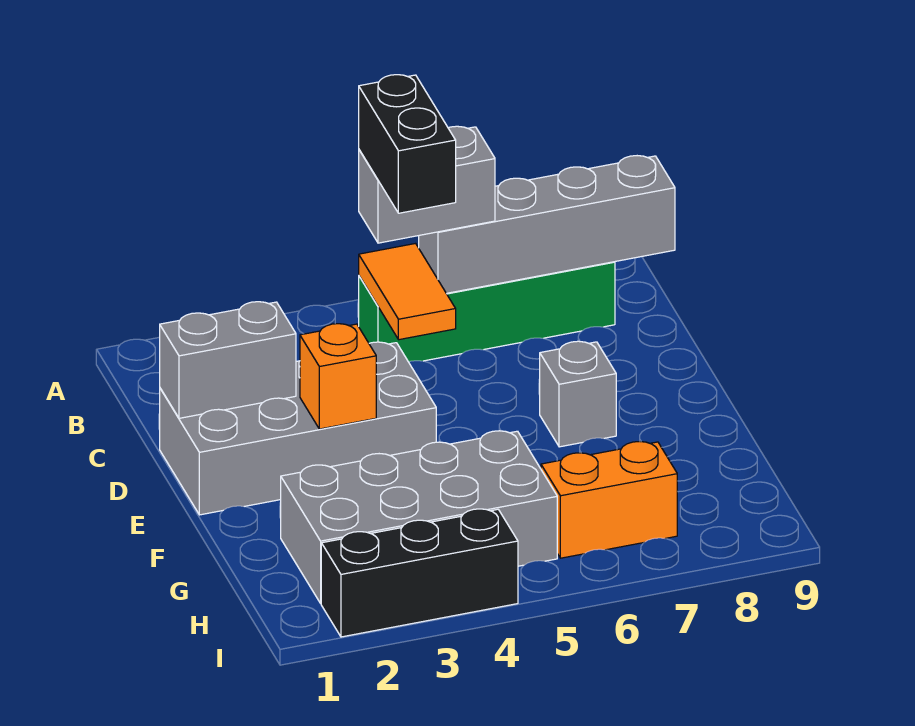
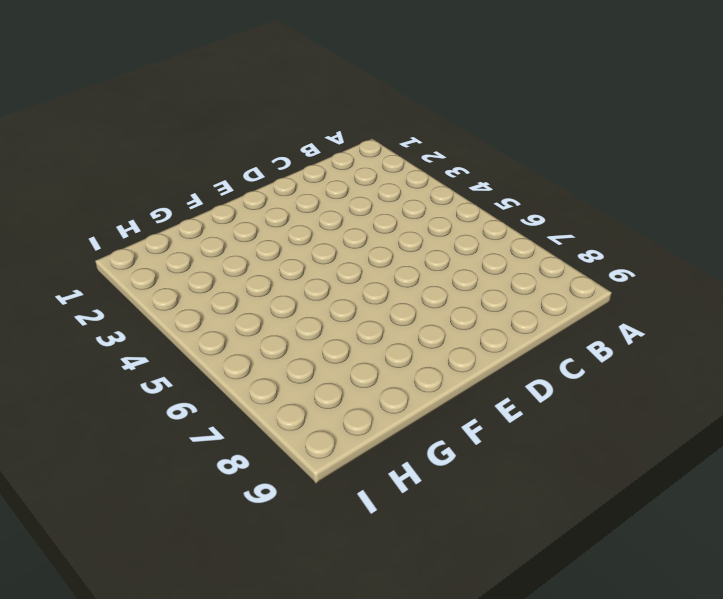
none -> green 1x4 brick [359,262,615,362]
none -> grey 2x4 brick [160,342,436,515]
none -> grey 1x1 brick [540,341,616,447]

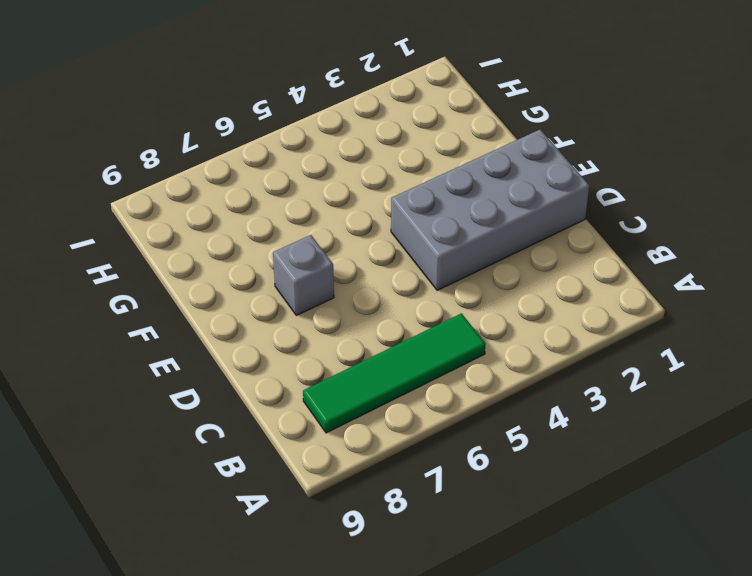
green 1x4 tile [303,313,485,433] -> green 1x4 brick [359,262,615,362]
none -> grey 2x4 brick [281,431,557,603]
none -> orange 1x2 brick [541,441,677,558]
none -> black 1x3 brick [321,509,518,637]

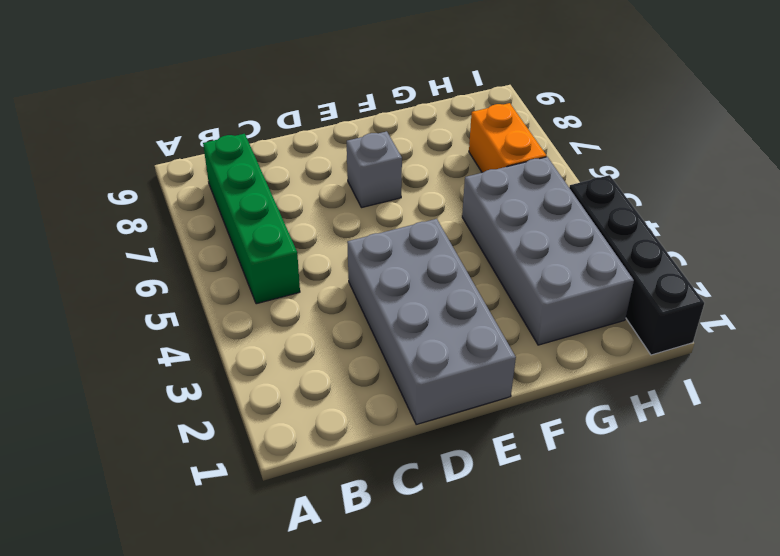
black 1x4 brick [569,175,704,355] -> black 1x3 brick [321,509,518,637]
none -> orange 1x2 tile [359,244,456,340]
none -> grey 1x4 brick [419,156,675,293]
none -> grey 1x2 brick [160,302,296,418]

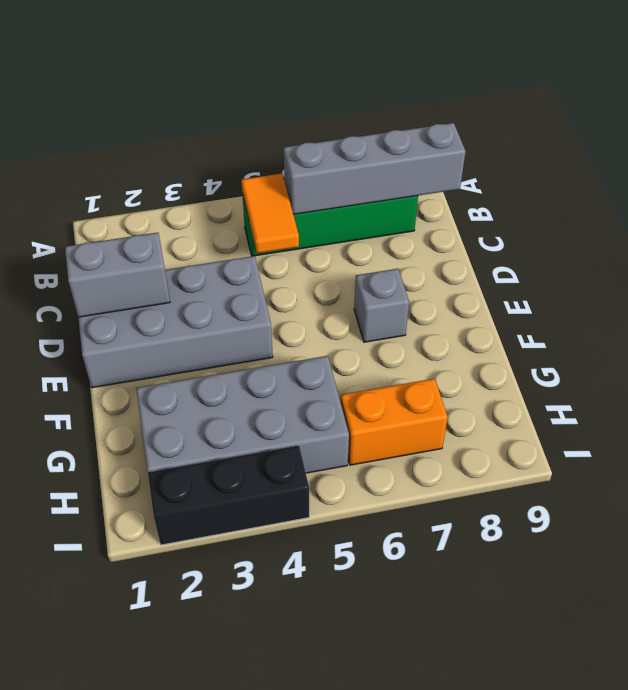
none -> orange 1x1 brick [300,324,376,429]
none -> grey 1x2 brick [359,126,495,243]
none -> black 1x2 brick [359,75,456,213]

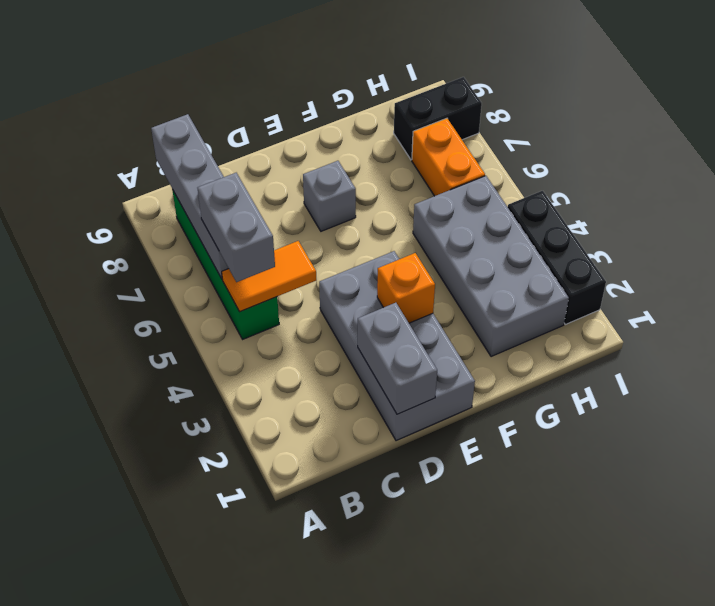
black 1x2 brick [394,77,482,160] -> black 1x2 brick moved to [359,75,456,213]

